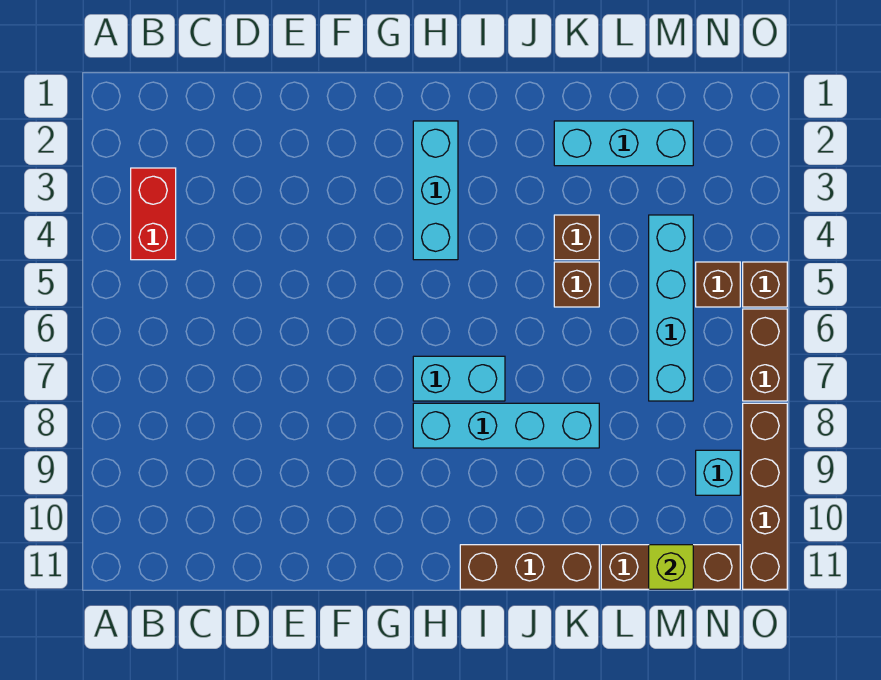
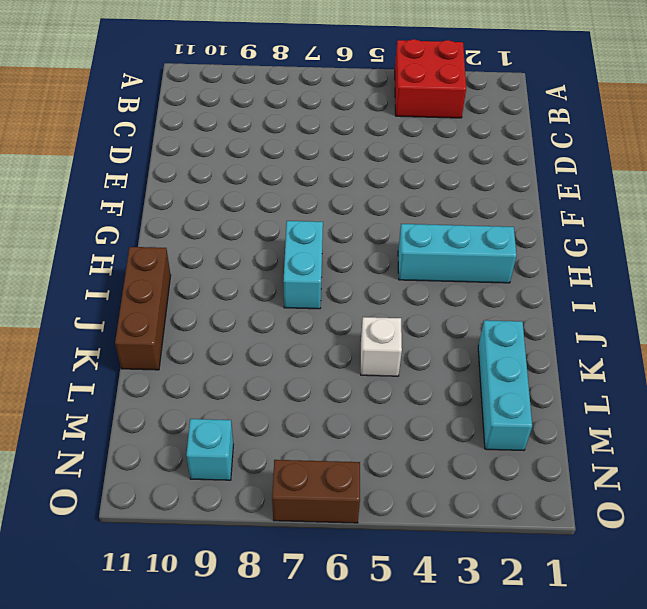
red 2x2 brick [395,39,466,118] -> red 1x2 brick [131,168,176,260]
white 1x1 brick [361,317,402,376] -> brown 1x1 brick [554,262,599,307]
none -> cyan 1x4 brick [413,403,599,448]
none -> brown 1x1 brick [554,215,599,260]
none -> brown 1x3 brick [601,545,740,589]

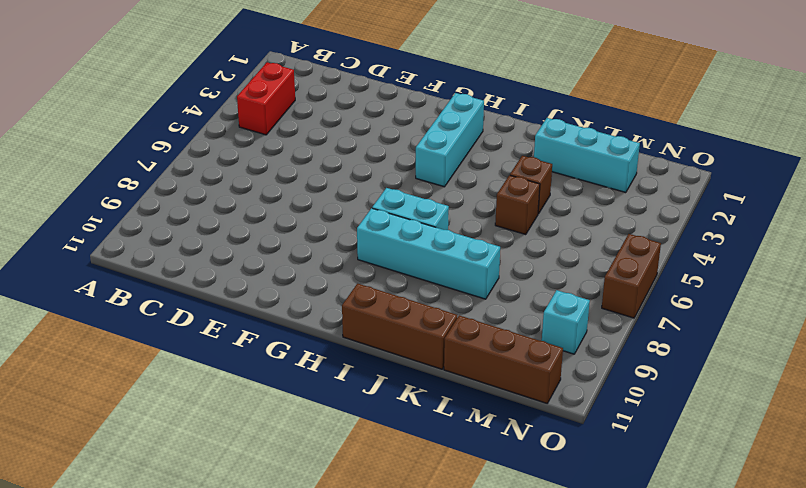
none -> cyan 1x4 brick [649,215,693,401]
none -> brown 1x1 brick [696,262,740,307]
none -> brown 1x1 brick [743,262,787,307]

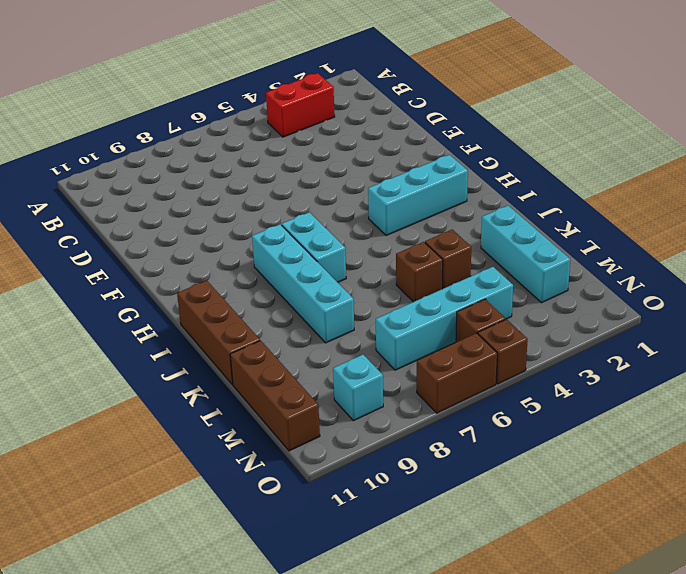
none -> brown 1x4 brick [743,403,787,589]
none -> lime 1x1 brick [649,545,693,589]

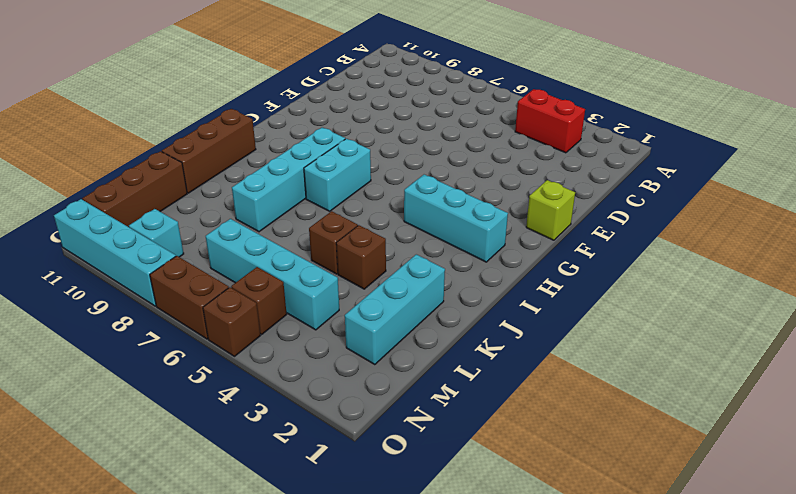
lime 1x1 brick [526,180,575,240] -> lime 1x1 brick moved to [649,545,693,589]
cyan 1x4 brick [54,199,176,306] -> brown 1x4 brick [743,403,787,589]

